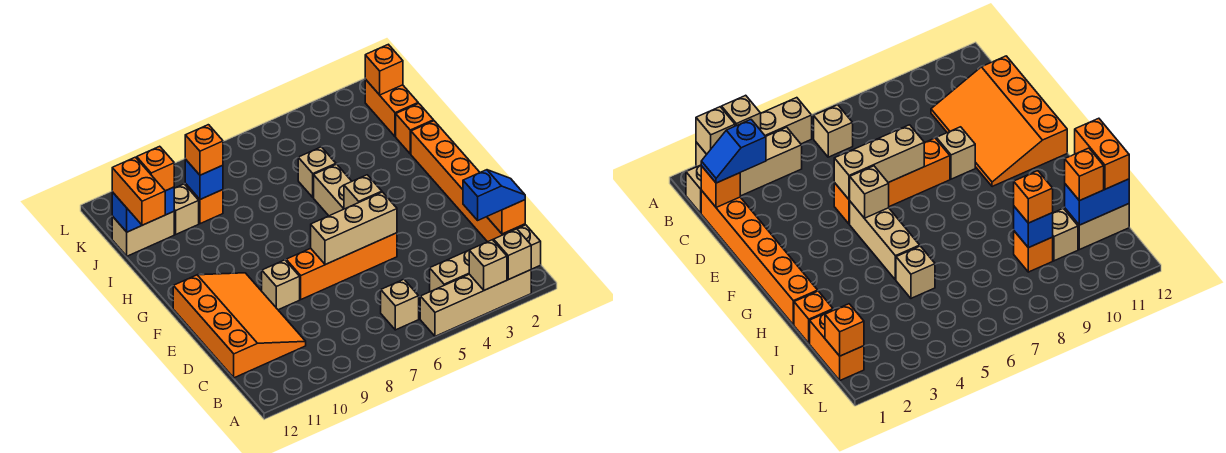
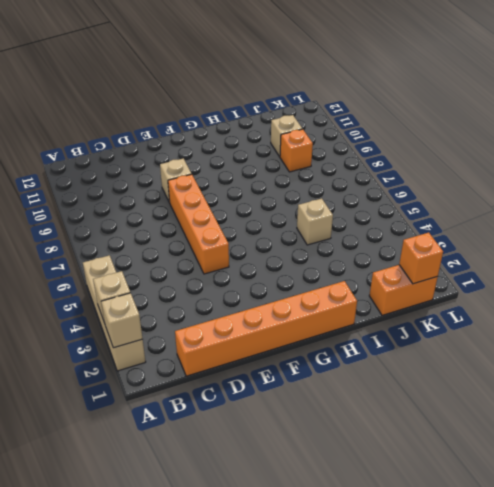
none -> tan 1x4 brick [430,225,541,292]
none -> tan 1x1 brick [381,279,419,330]
none -> orange 3x4 slope [173,273,306,378]

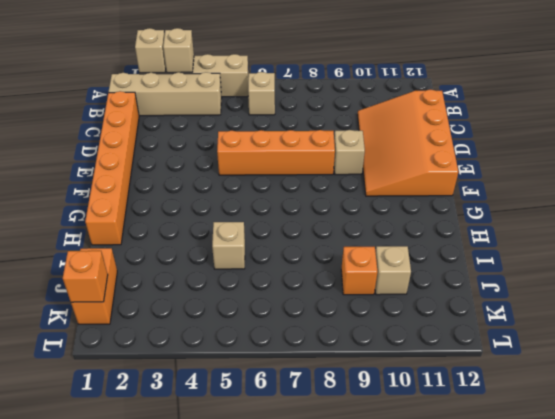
none -> tan 1x3 brick [314,164,352,216]
none -> orange 1x1 brick [396,103,434,154]
none -> tan 1x2 brick [112,212,174,256]

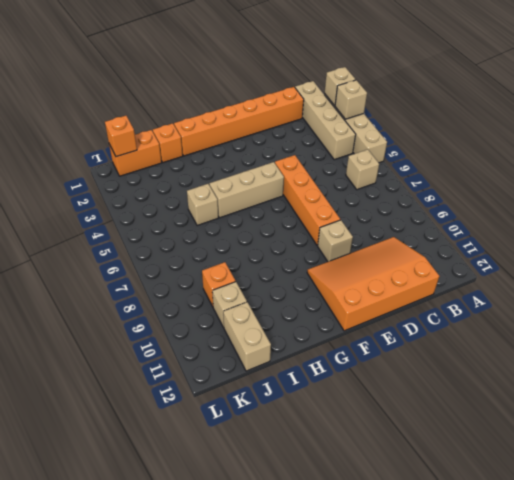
none -> orange 1x1 brick [487,200,525,234]
none -> tan 1x3 brick [311,192,397,265]
none -> tan 1x1 brick [344,175,382,209]

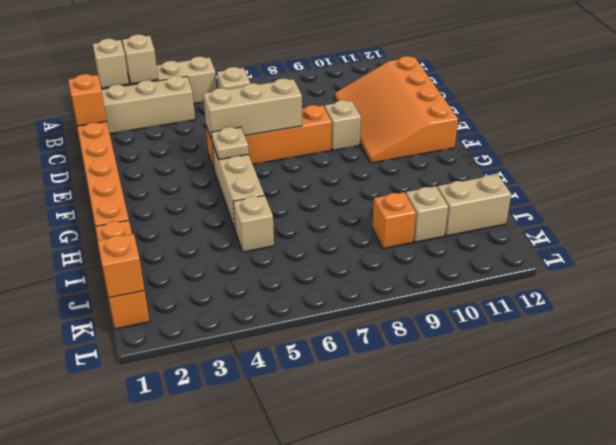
tan 1x1 plate [211,127,249,160] -> tan 1x1 brick [344,175,382,209]
none -> blue 1x1 brick [185,159,223,199]
none -> blue 1x2 brick [112,187,174,232]
none -> blue 1x2 slope [463,170,525,220]

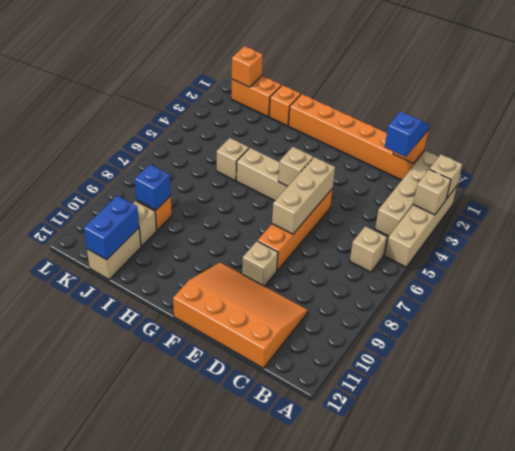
none -> orange 1x2 brick [112,157,165,225]
none -> orange 1x1 brick [185,125,223,175]
none -> orange 1x1 brick [137,146,174,191]

